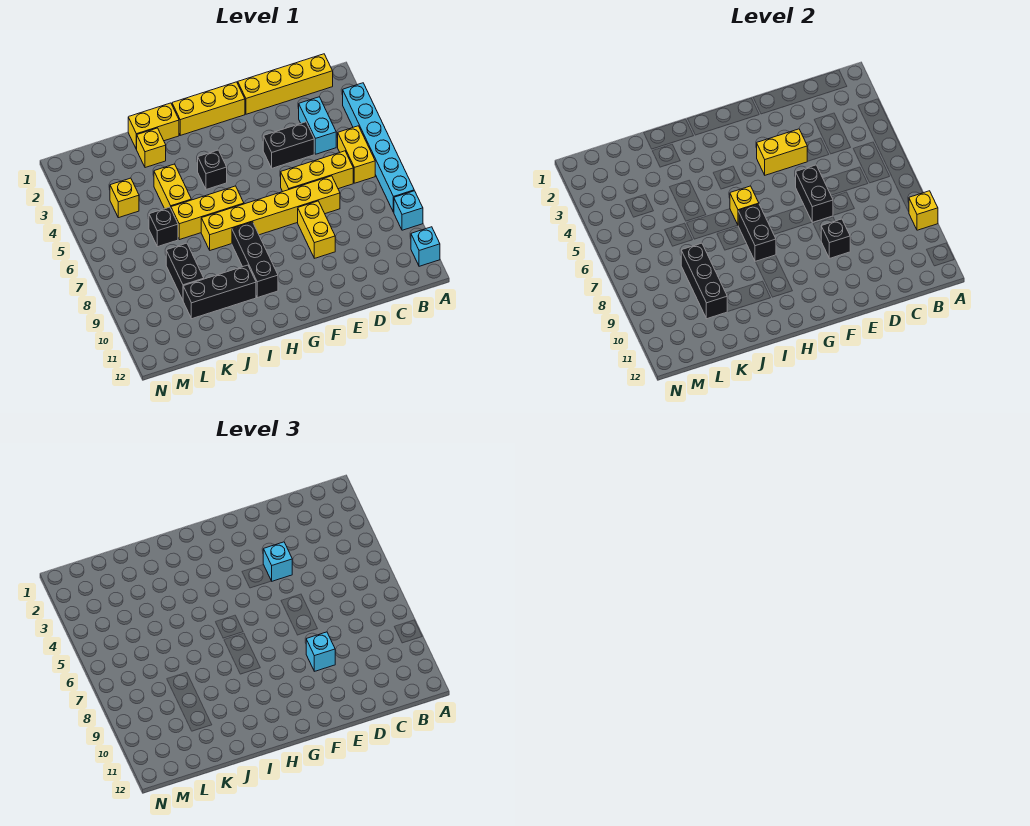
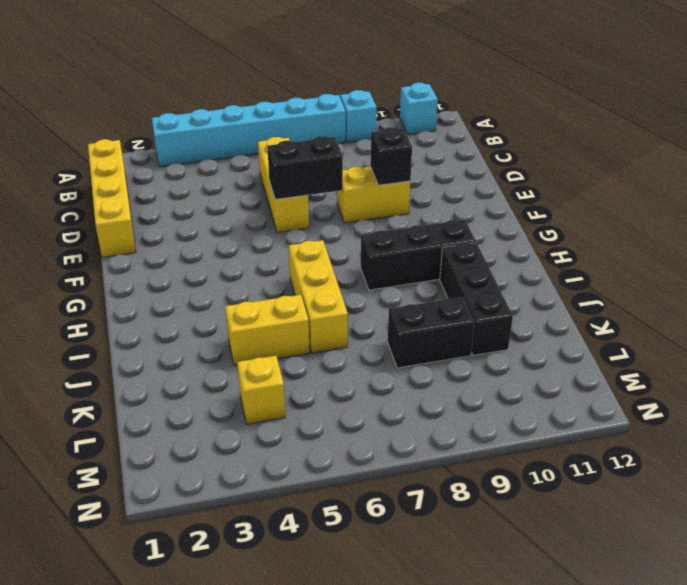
none -> yellow 1x2 brick [338,126,375,183]
none -> cyan 1x2 brick [299,97,336,154]
none -> black 1x2 brick [263,122,314,168]
none -> yellow 1x6 brick [201,176,340,250]

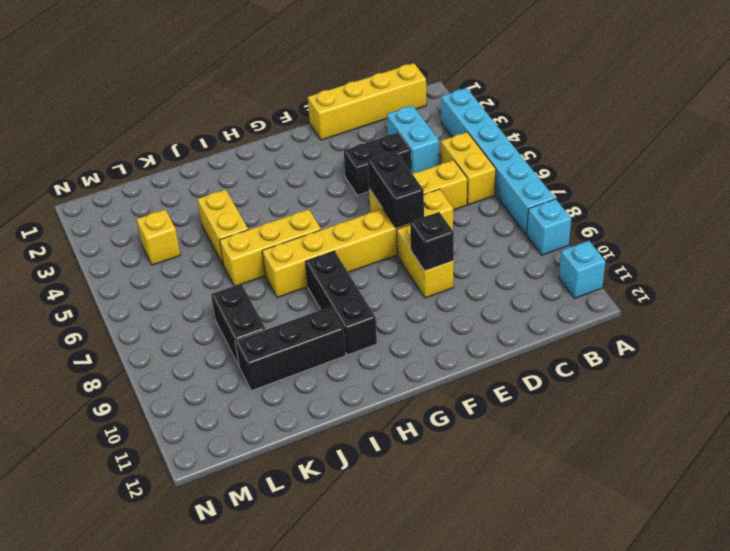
none -> yellow 1x3 brick [172,82,245,135]
none -> black 1x1 brick [198,150,227,189]
none -> yellow 1x2 brick [128,103,179,149]
none -> yellow 1x1 brick [136,128,166,168]

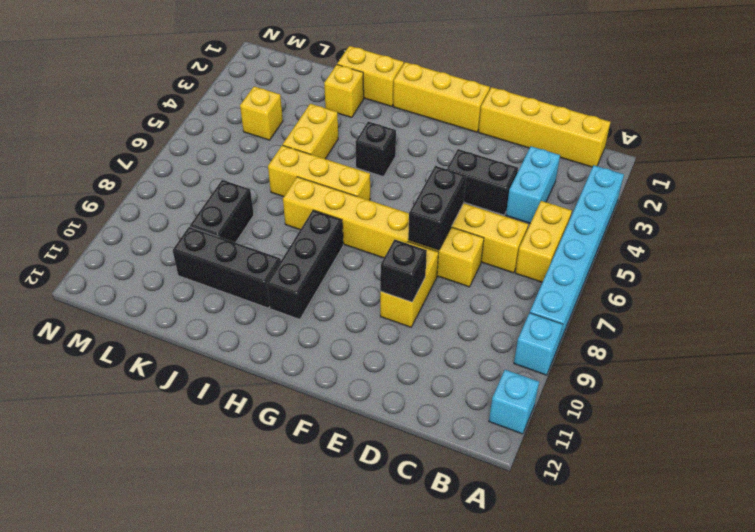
none -> black 1x1 brick [149,207,178,247]
none -> yellow 1x1 brick [909,191,938,230]
none -> yellow 1x2 brick [757,129,807,175]
none -> yellow 1x1 brick [730,186,759,225]

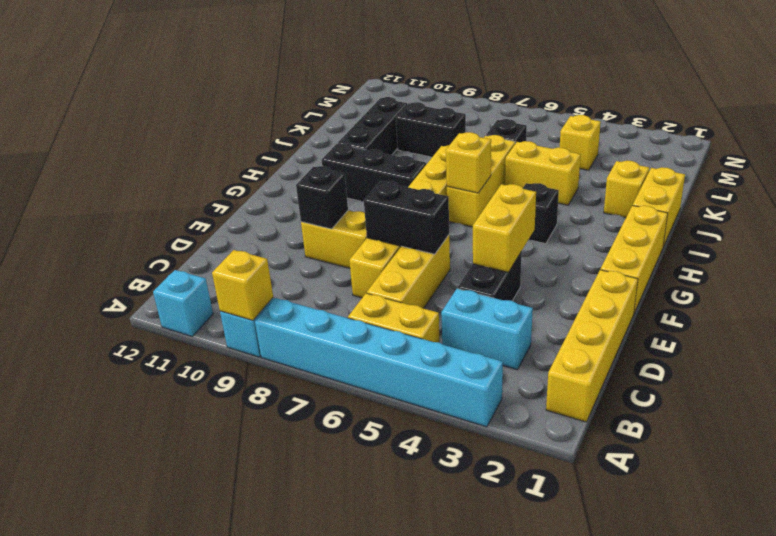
none -> black 1x2 brick [738,204,776,262]
none -> black 1x3 brick [681,243,727,319]
none -> cyan 1x1 brick [263,542,292,581]
none -> cyan 1x1 brick [306,632,335,671]

